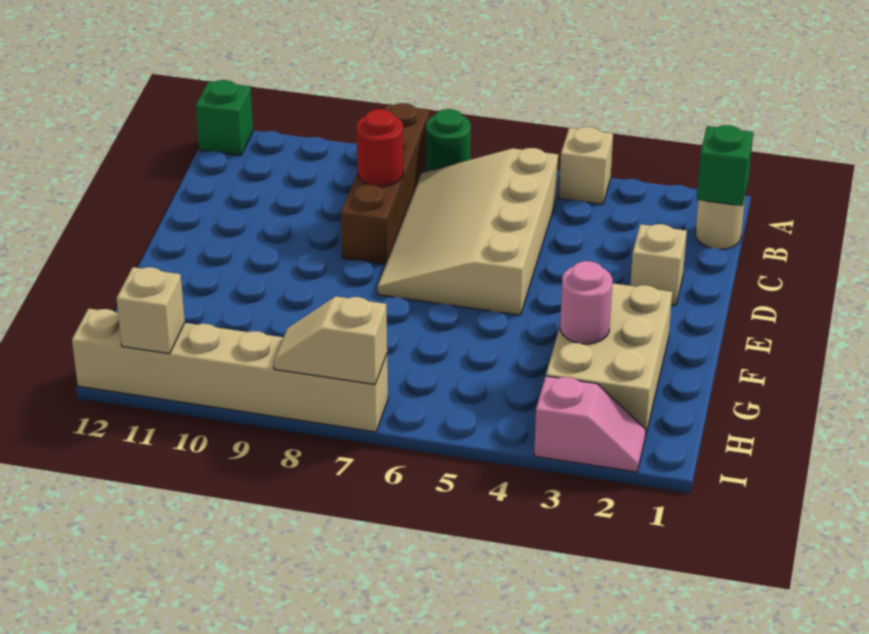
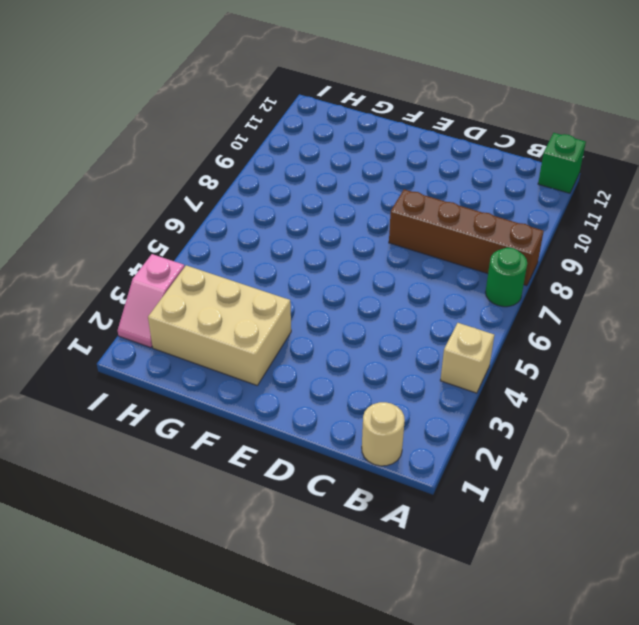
none -> tan 3x4 slope [378,148,558,315]
none -> tan 1x1 brick [630,224,687,305]
none -> tan 1x6 brick [72,309,388,432]

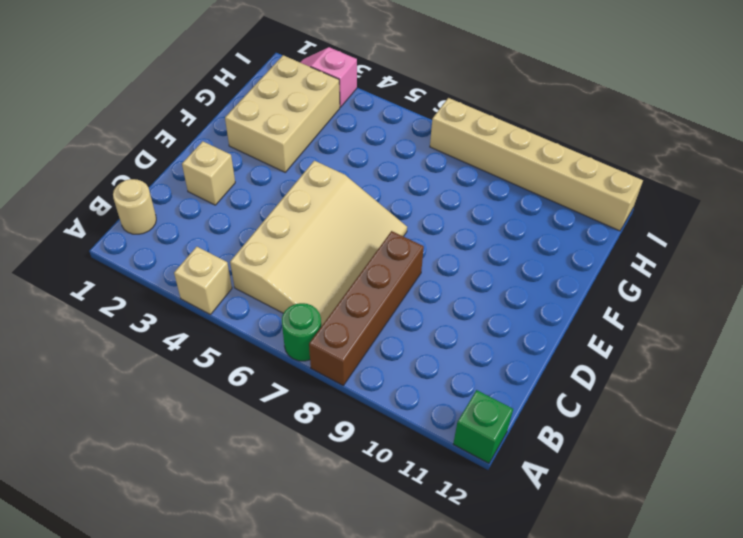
none -> green 1x1 brick [696,125,753,206]
none -> red 1x1 round brick [357,109,404,187]
none -> pink 1x1 round brick [560,261,612,344]

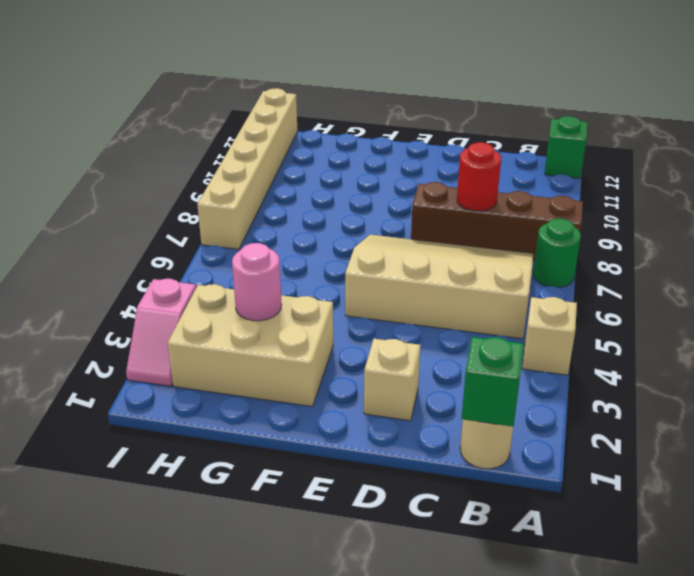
none -> tan 1x2 slope [274,297,387,385]
none -> tan 1x1 brick [117,267,185,354]

